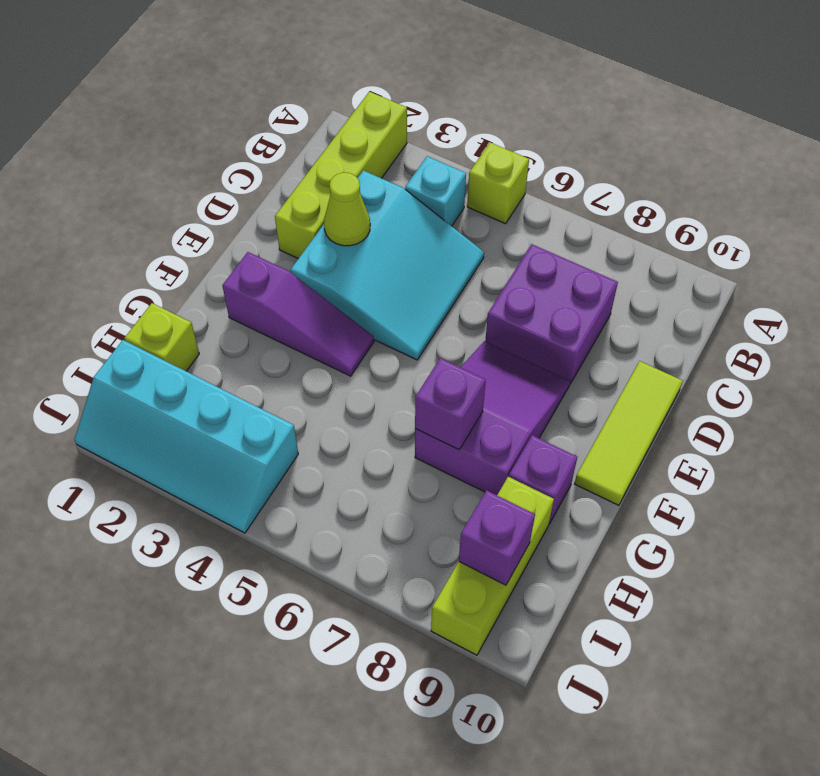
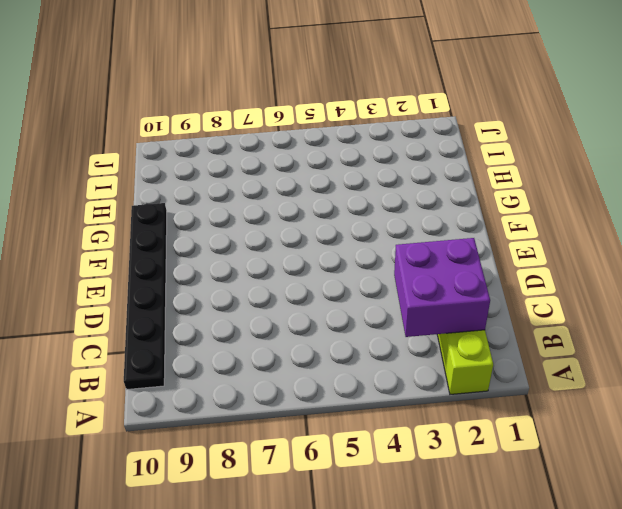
purple 2x2 brick [394,238,490,337] -> purple 2x2 brick moved to [485,244,618,384]
black 1x6 plate [124,203,167,389] -> lime 1x3 tile [575,361,683,505]
none -> lime 1x1 brick [467,143,529,224]
none -> cyan 1x1 brick [405,156,466,226]
none -> cyan 3x3 slope [291,170,484,360]

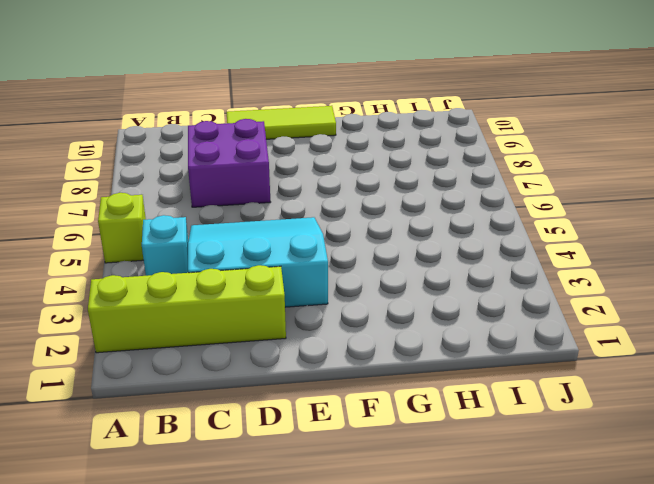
none -> purple 2x3 slope [415,341,570,495]
none -> purple 1x3 slope [222,252,374,376]
none -> purple 1x1 brick [509,435,577,524]

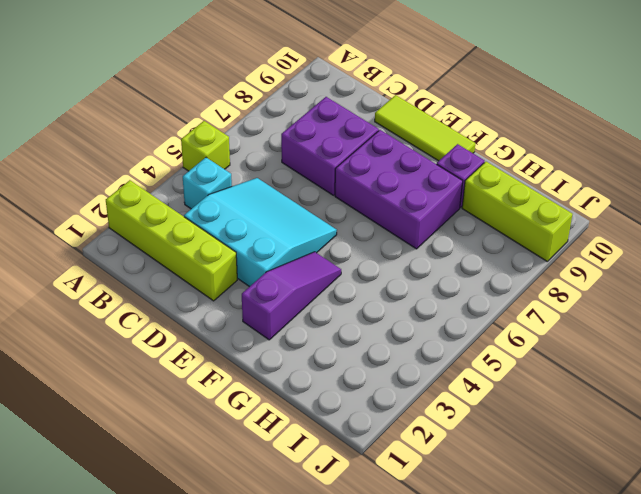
purple 2x3 brick [335,130,463,249] -> purple 2x3 slope [415,341,570,495]
none -> lime 1x1 brick [124,303,199,371]
none -> cyan 2x4 slope [75,340,298,533]
none -> lime 1x1 cone [324,173,370,246]

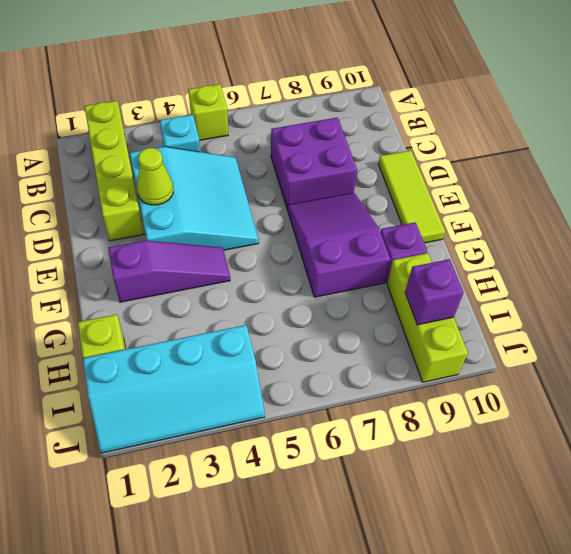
none -> purple 1x1 brick [415,358,486,450]

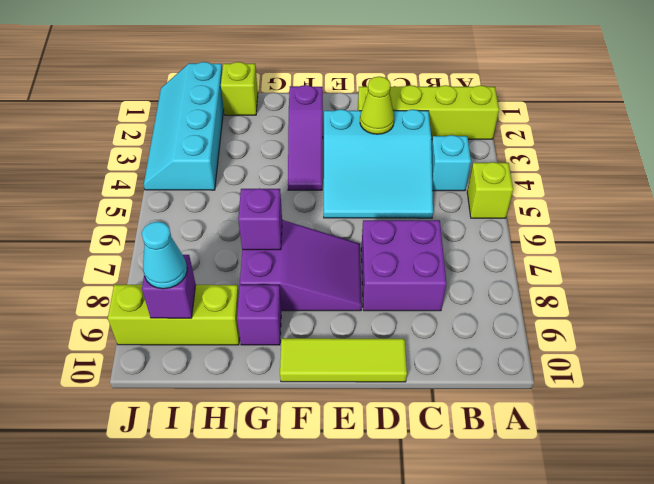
cyan 1x1 cone [142,221,187,289] -> none

